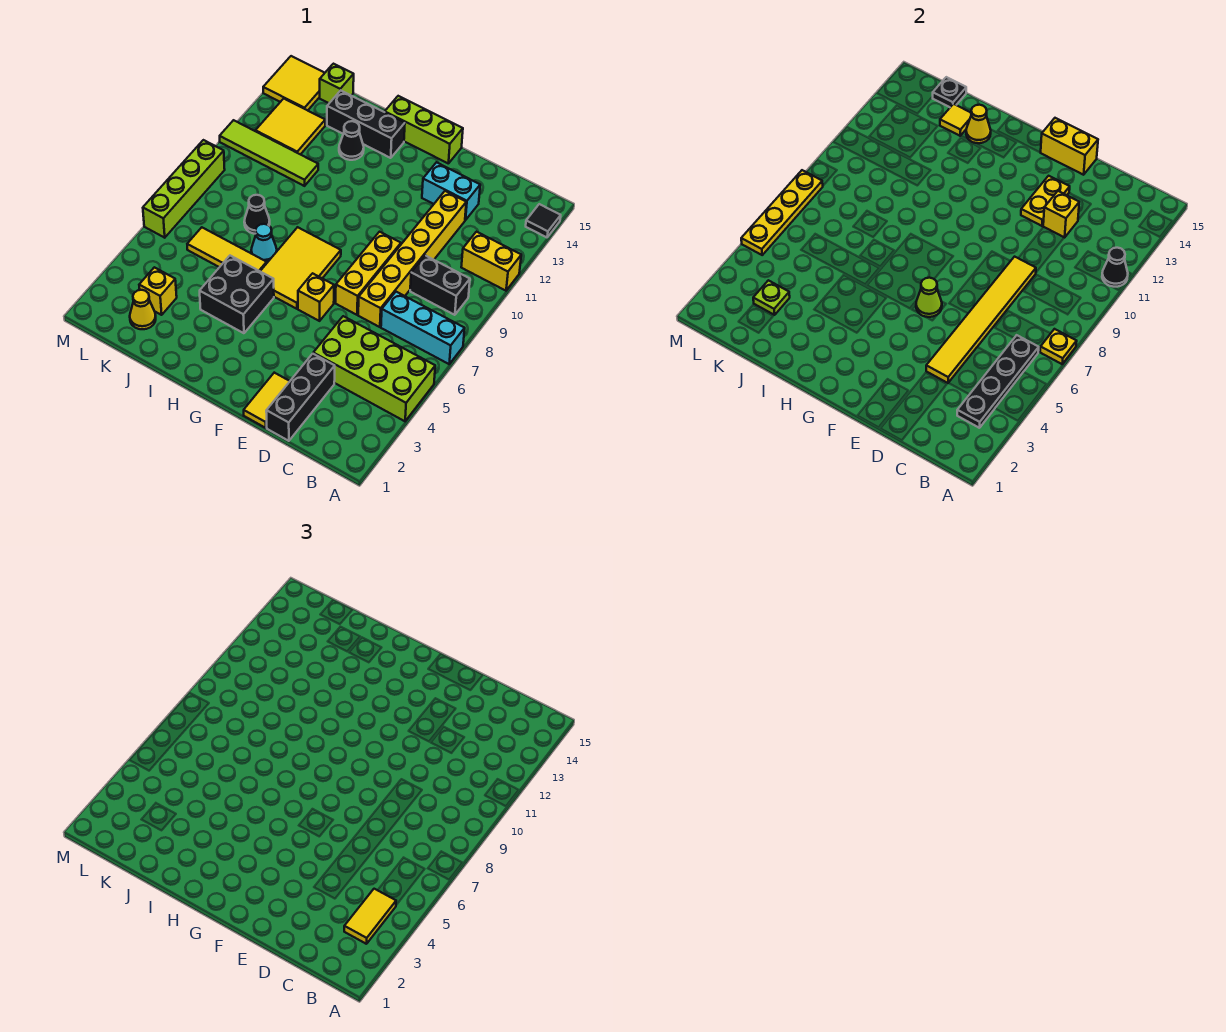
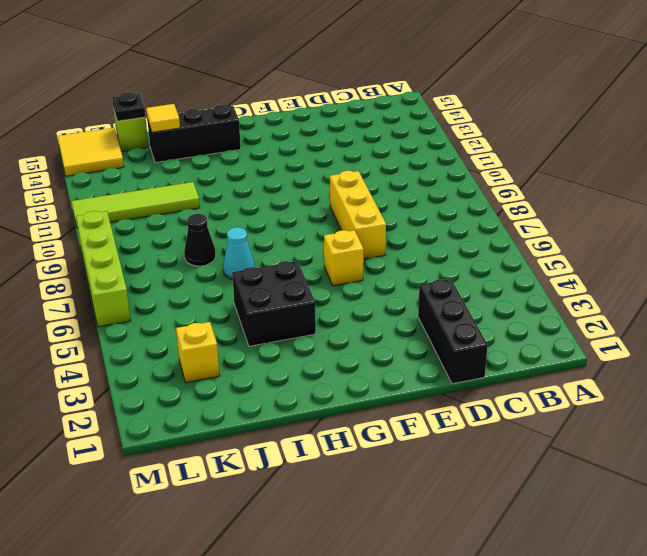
none -> lime 2x4 brick [313,316,435,421]
none -> cyan 1x3 brick [381,292,465,364]
none -> yellow 1x2 brick [461,232,521,291]
none -> black 1x1 tile [526,204,561,237]

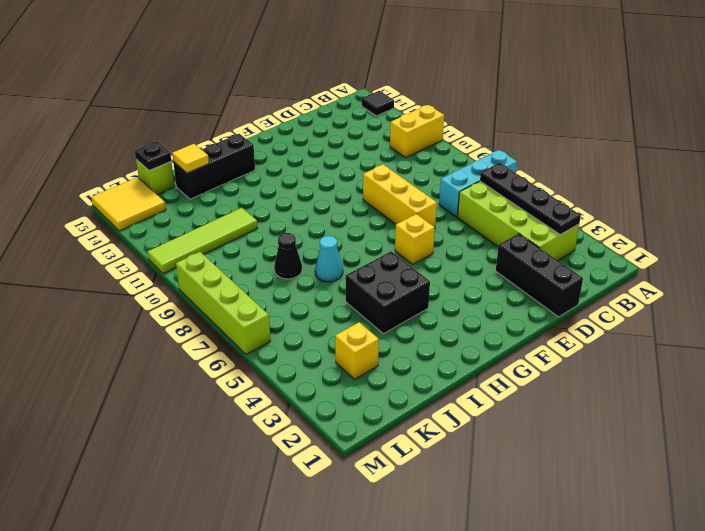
lime 2x4 brick [458,181,579,260] -> lime 2x4 brick turned to [313,316,435,421]
none -> black 1x2 brick [410,255,470,315]
none -> yellow 1x6 brick [358,191,466,327]
none -> cyan 1x2 brick [422,162,480,220]
none -> yellow 1x2 tile [244,373,290,428]

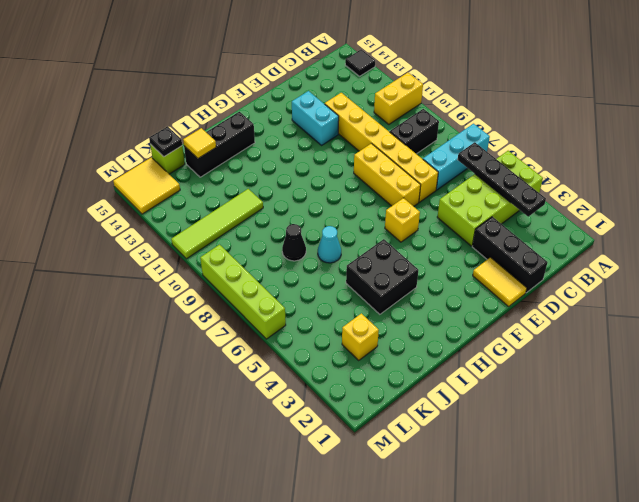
cyan 1x2 brick [292,91,339,145] -> cyan 1x2 brick turned to [422,162,480,220]
none -> lime 1x3 brick [385,96,463,164]
none -> yellow 2x3 tile [260,227,341,309]
none -> yellow 1x3 tile [187,227,267,271]
none -> black 1x1 cone [339,121,364,160]

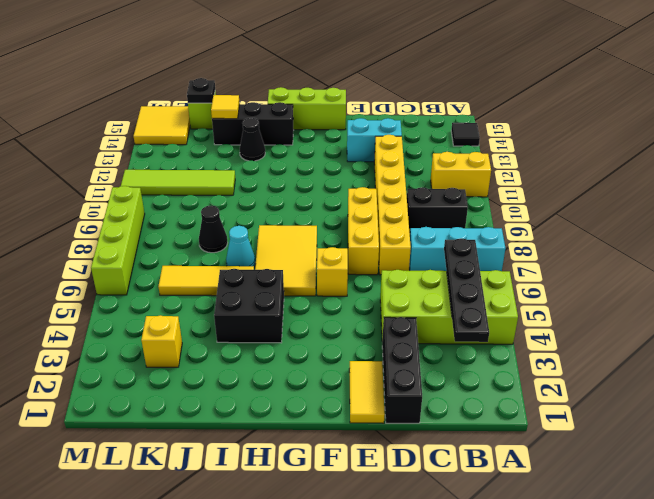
none -> yellow 1x1 cone [130,290,156,329]
none -> yellow 2x2 tile [255,99,325,155]
none -> yellow 1x1 plate [1040,329,1077,364]
none -> black 1x1 cone [1102,248,1128,287]

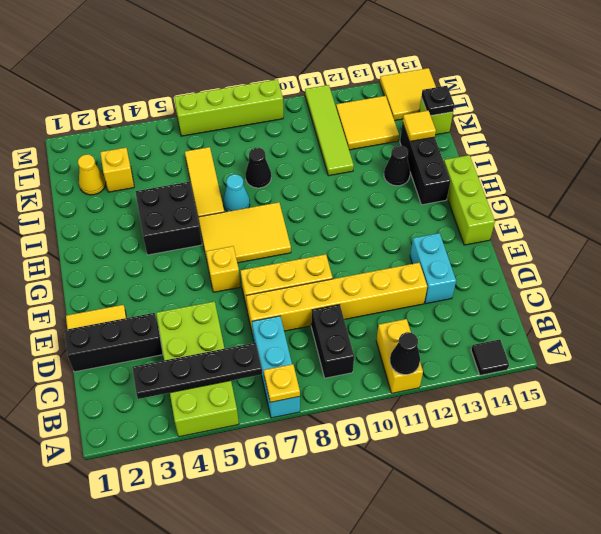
none -> yellow 1x6 tile [926,257,1036,383]
none -> yellow 1x1 brick [1043,191,1079,238]
none -> yellow 1x2 plate [1021,176,1070,226]
none -> yellow 1x2 brick [1041,118,1098,175]

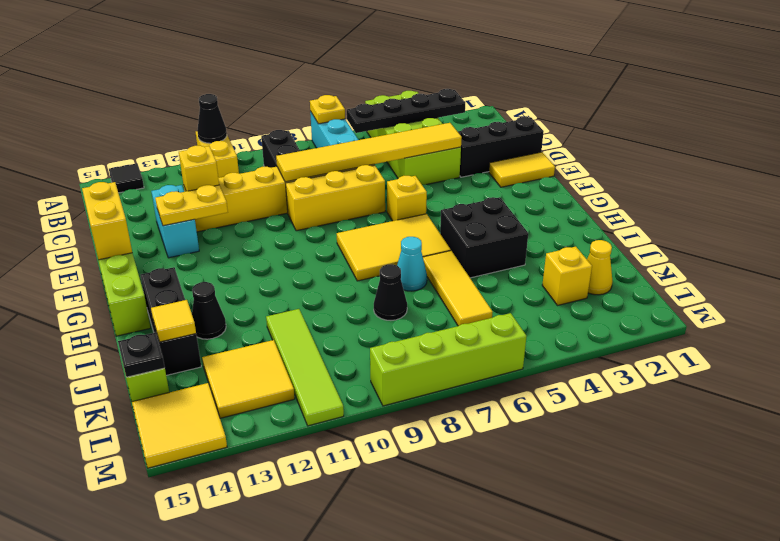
none -> lime 1x1 cone [916,278,942,317]
none -> yellow 1x1 cone [966,105,991,143]
none -> lime 1x1 plate [753,280,790,315]
none -> yellow 1x4 plate [741,170,823,255]

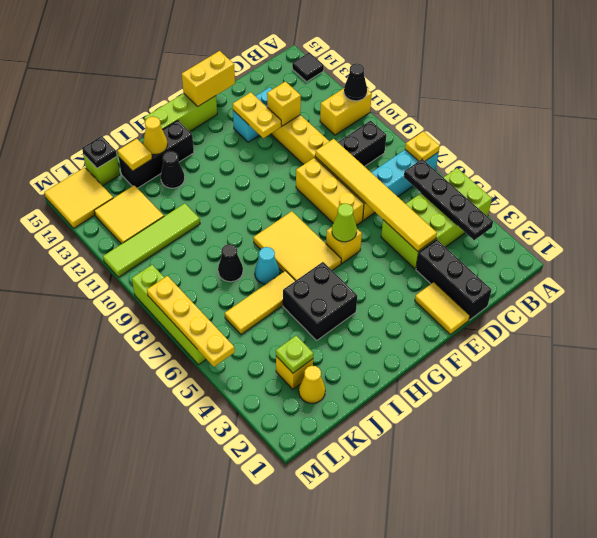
none -> yellow 1x2 tile [344,889,396,944]

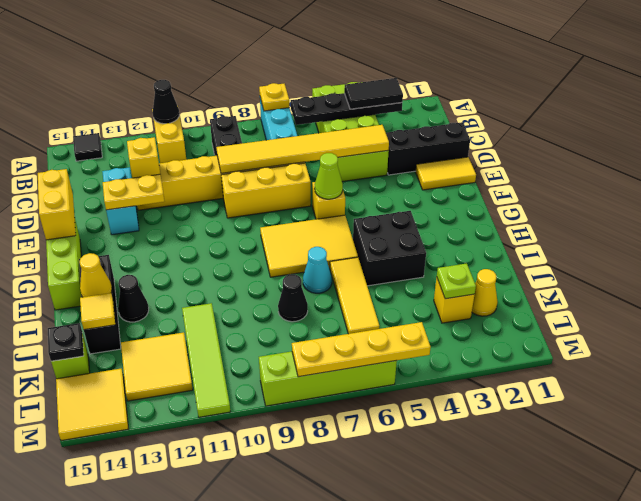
black 1x2 tile [344,78,403,109] -> yellow 1x2 tile [344,889,396,944]

